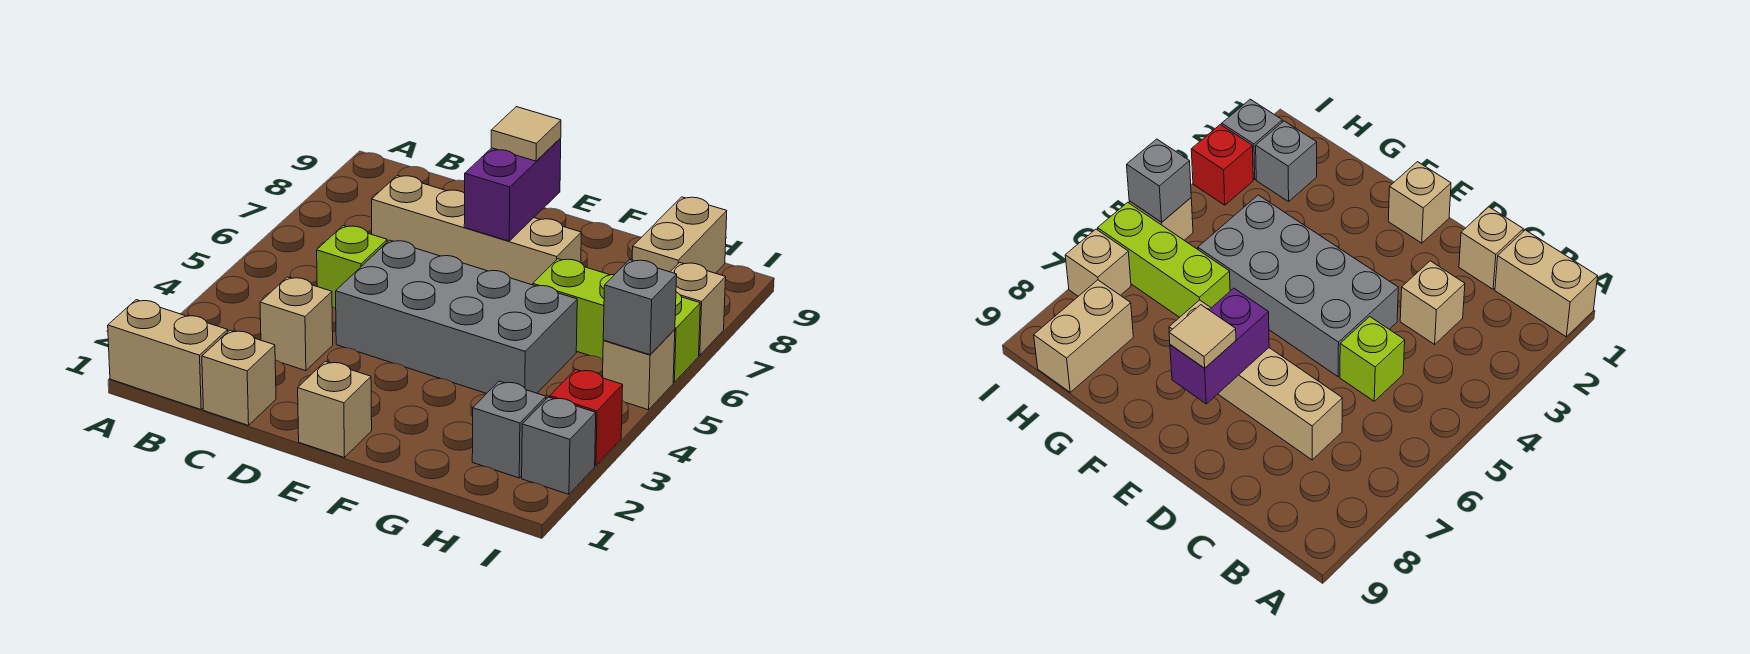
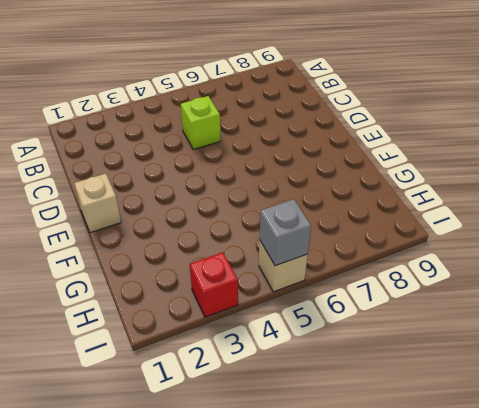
none -> tan 1x2 brick [108,300,228,409]
none -> tan 1x1 brick [202,330,276,425]
none -> tan 1x1 brick [260,277,333,371]

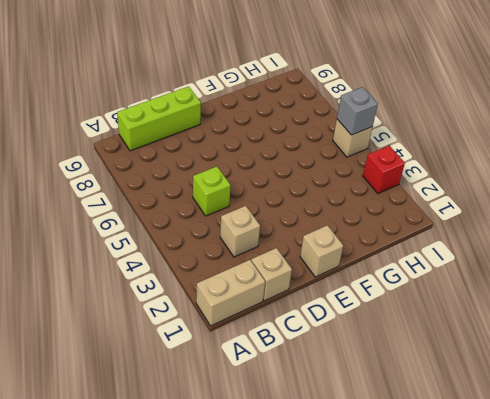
lime 1x3 brick [117,86,201,151] -> lime 1x3 brick moved to [533,259,700,382]
none -> tan 1x4 brick [372,176,581,285]
none -> grey 2x4 brick [336,240,577,394]
none -> grey 1x1 brick [472,381,546,478]

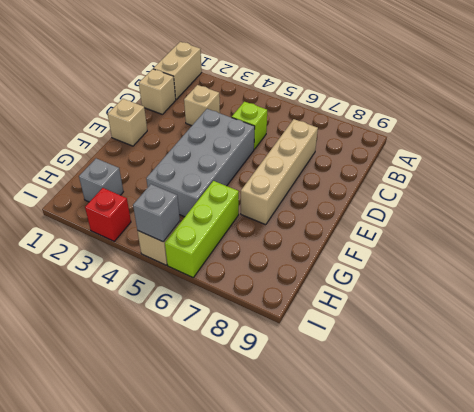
none -> tan 1x2 brick [632,197,727,273]
none -> grey 1x1 brick [522,397,596,494]
none -> tan 1x1 brick [671,262,726,355]

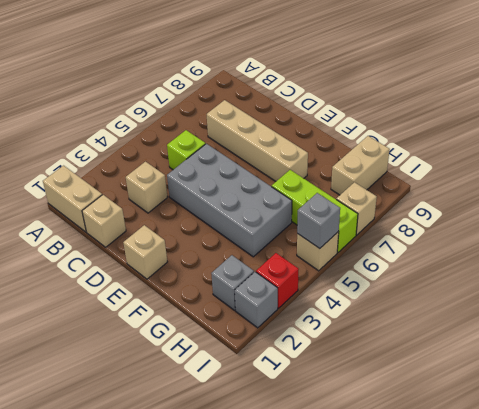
none -> purple 1x2 brick [464,138,561,241]
none -> tan 1x1 tile [491,107,561,161]

